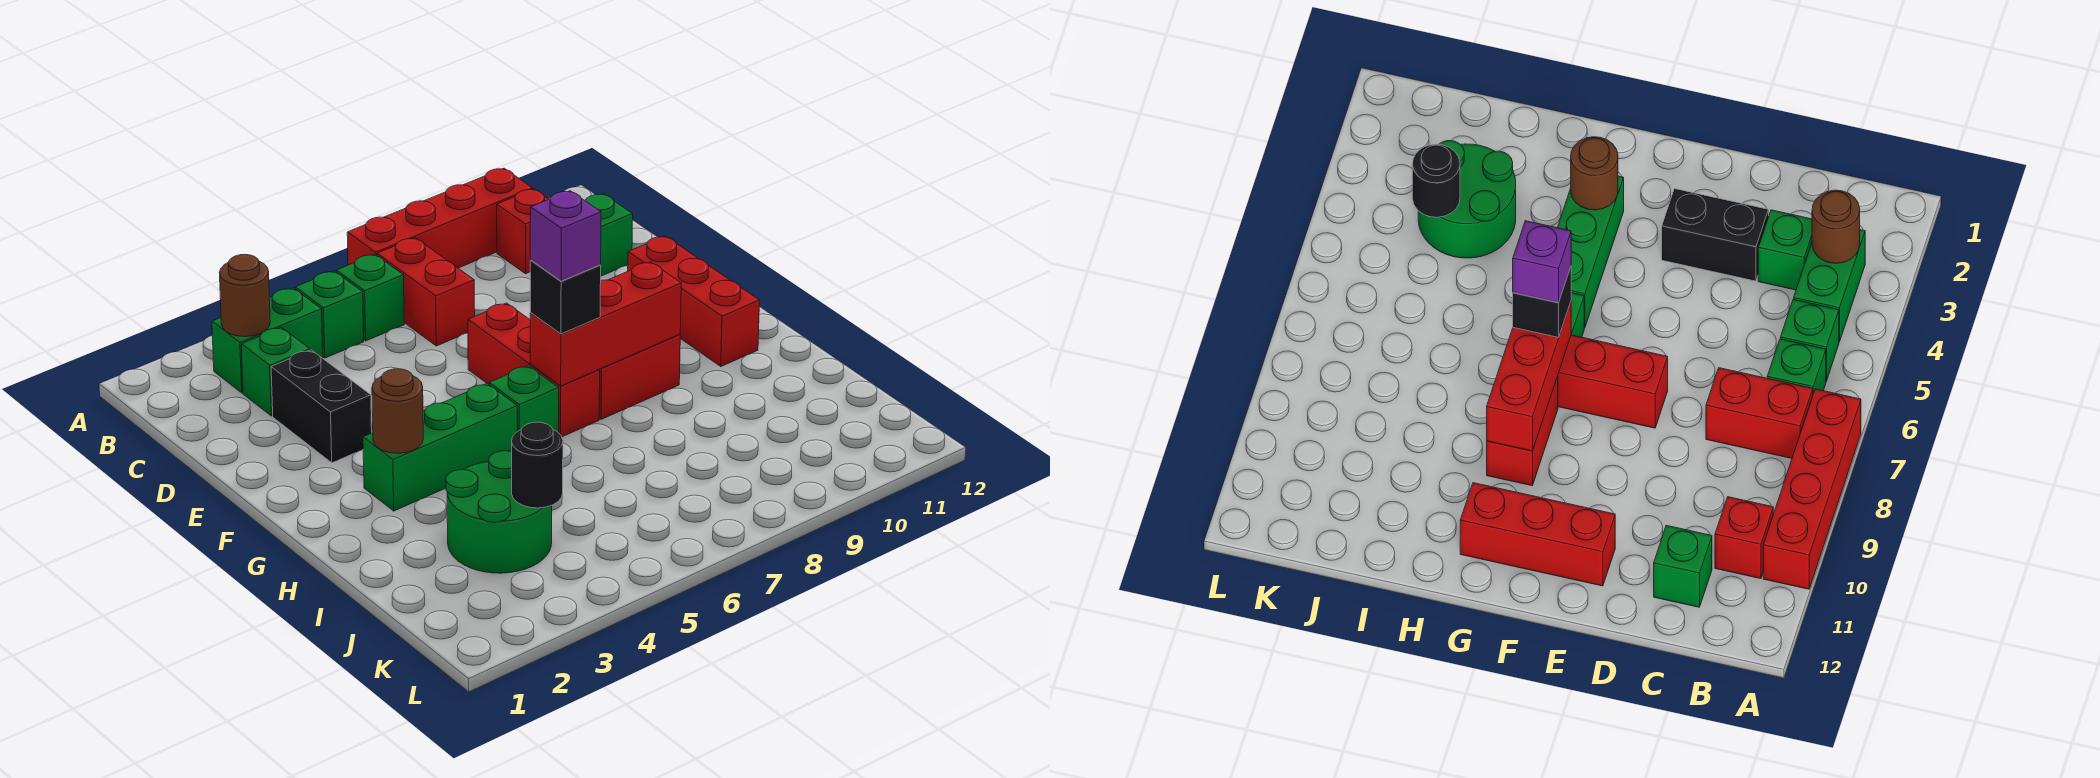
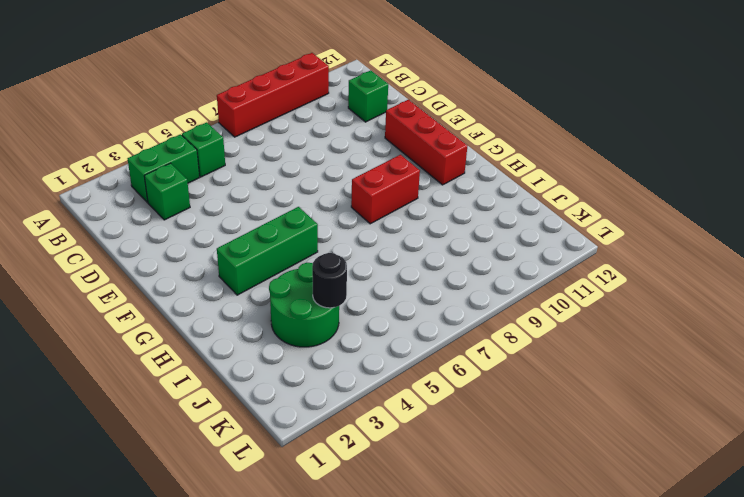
none -> green 1x1 brick [336,254,404,341]
none -> red 1x2 brick [377,238,475,346]
none -> red 1x1 brick [497,189,549,274]

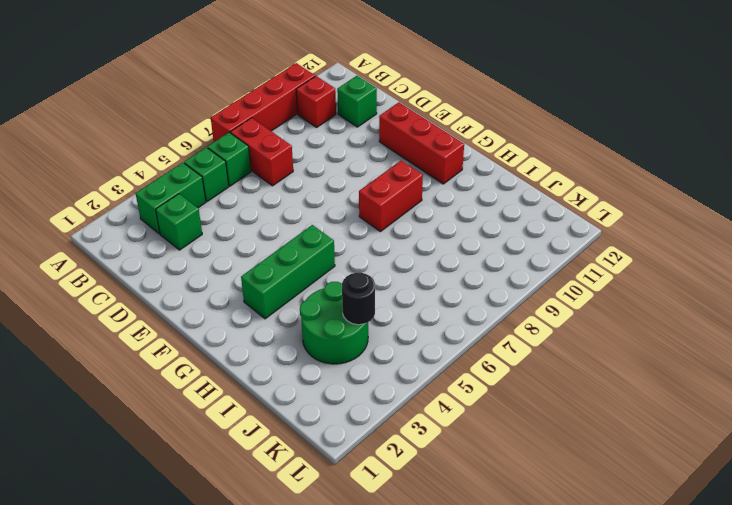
none -> black 1x2 brick [271,350,372,463]
none -> red 1x3 brick [468,303,600,437]
none -> green 1x1 brick [489,366,559,433]

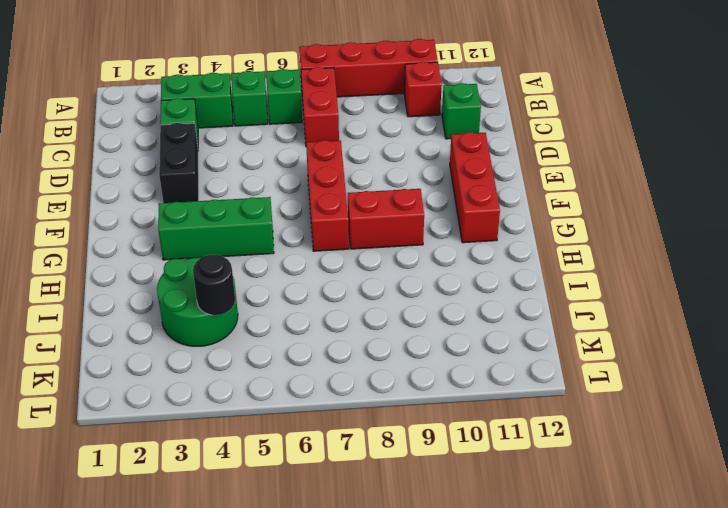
none -> green 1x1 brick [489,366,559,433]
none -> brown 1x1 round brick [219,255,270,337]
none -> brown 1x1 round brick [372,369,423,453]

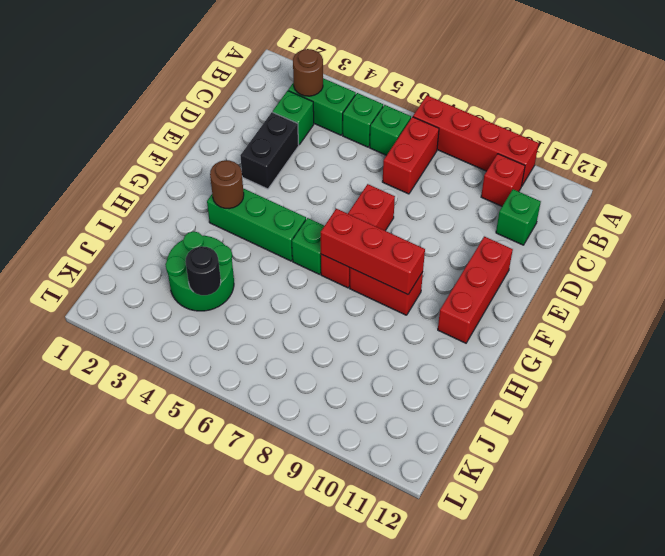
none -> black 1x1 brick [530,260,601,334]
none -> purple 1x1 brick [530,191,601,281]

